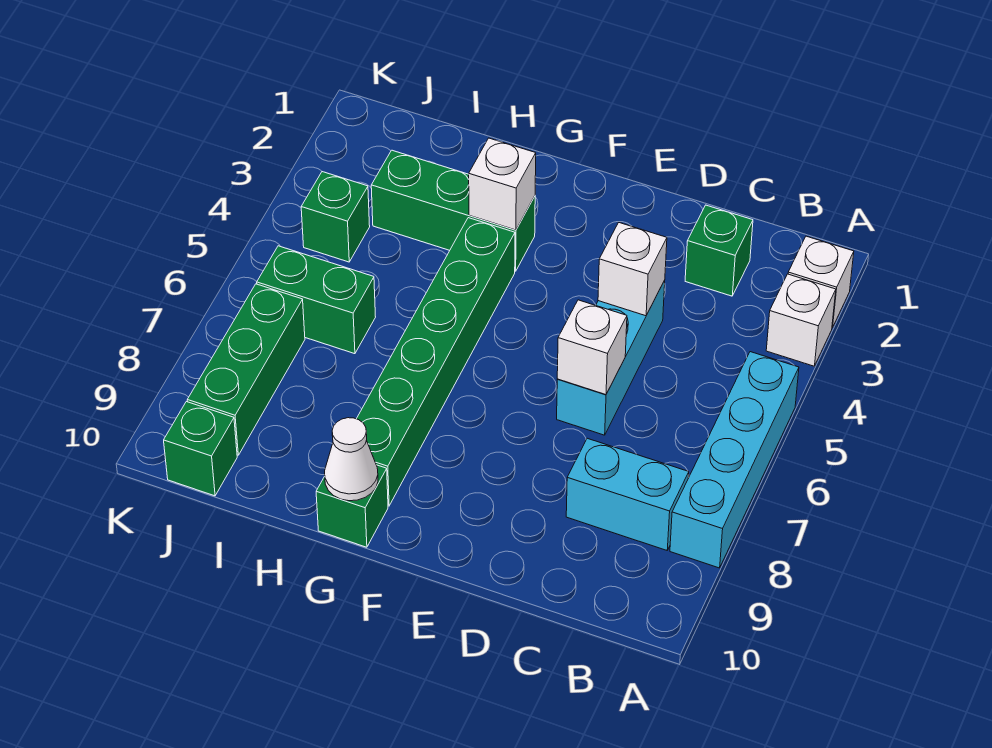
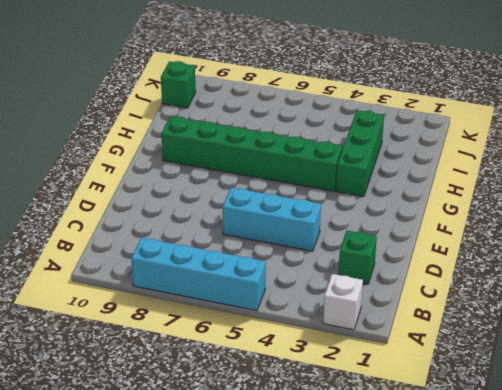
none -> white 1x1 brick [766,274,836,366]
none -> cyan 1x2 brick [566,438,689,550]
none -> green 1x1 brick [316,465,388,547]

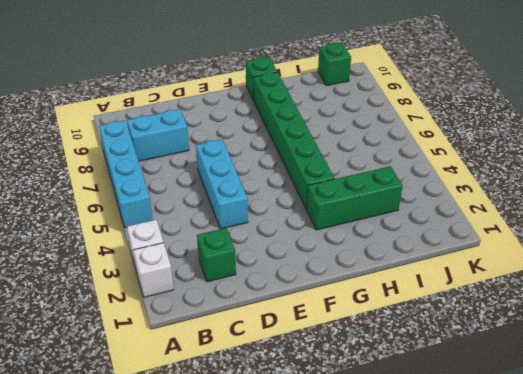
none -> green 1x2 brick [257,246,375,354]
none -> green 1x1 brick [301,172,370,262]
none -> green 1x3 brick [187,284,305,455]

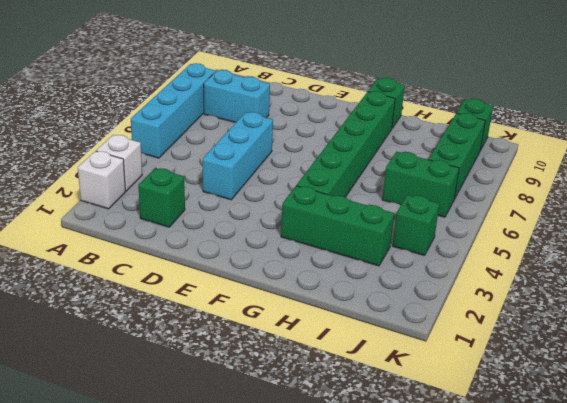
none -> white 1x1 brick [598,223,667,316]
none -> white 1x1 brick [557,300,627,395]
none -> white 1x1 brick [469,138,536,230]

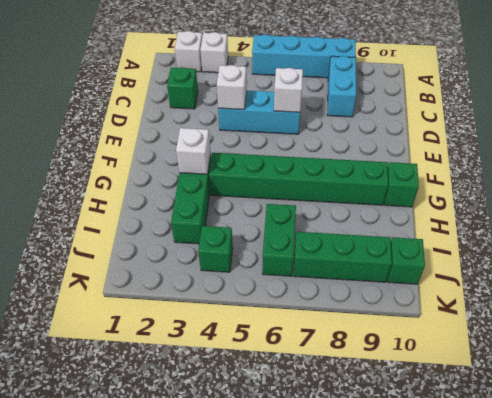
none -> white 1x1 cone [325,418,378,501]

